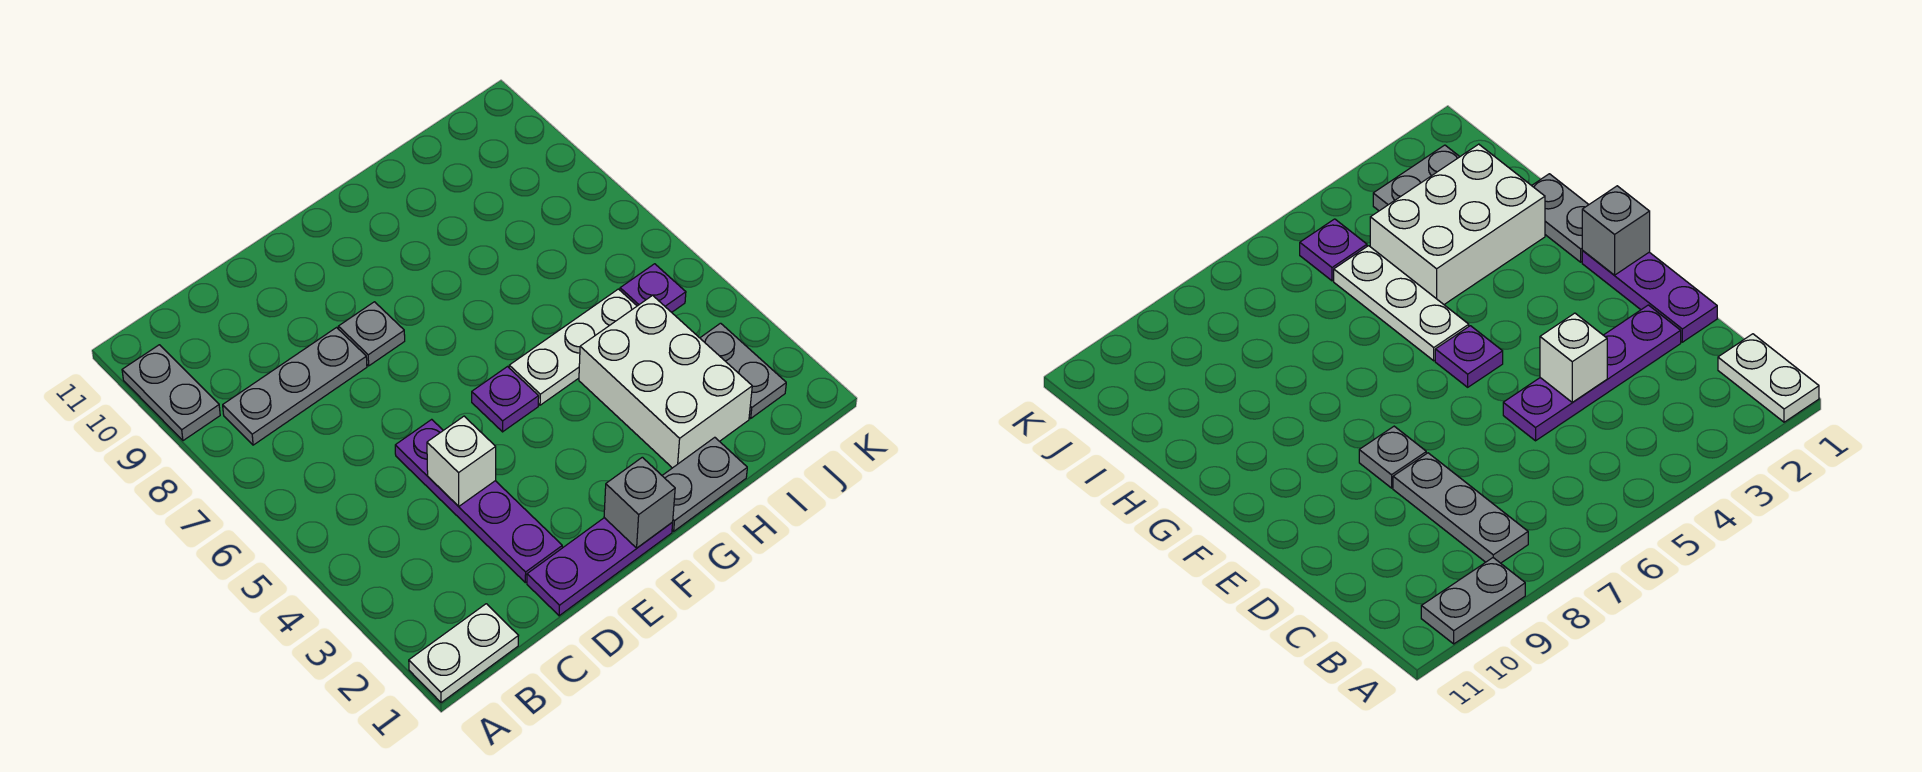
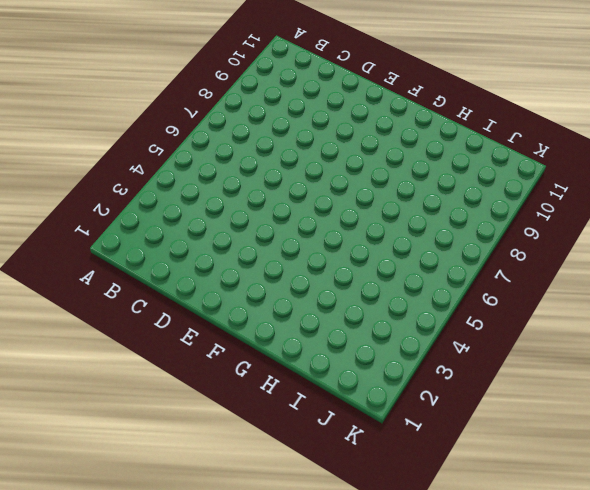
none -> white 1x2 plate [409,604,518,703]
none -> grey 1x2 plate [122,345,220,441]
none -> grey 1x3 plate [223,328,367,445]

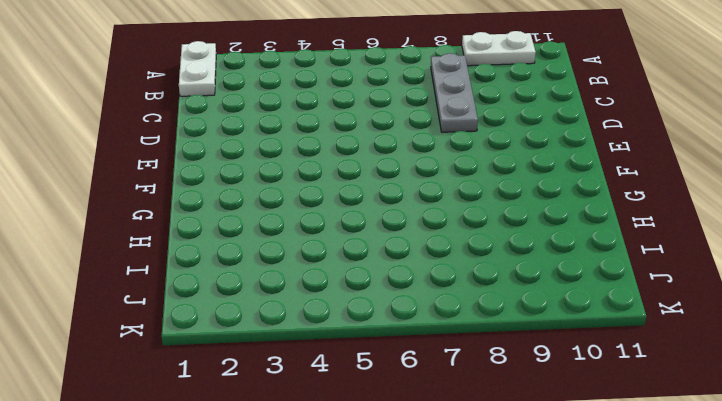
white 1x2 plate [462,31,536,66] -> grey 1x2 plate [122,345,220,441]
none -> purple 1x3 plate [527,518,673,616]
none -> purple 1x4 plate [395,419,562,583]
none -> grey 1x1 plate [338,302,405,366]

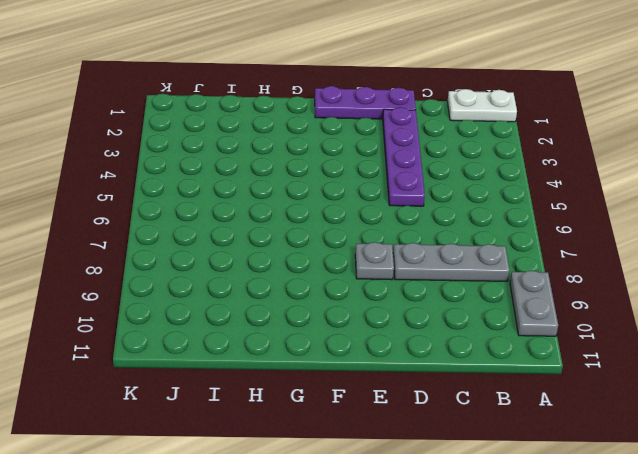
none -> purple 1x1 plate [472,367,539,432]
none -> grey 1x2 plate [662,437,747,531]
none -> white 1x3 plate [509,289,637,405]

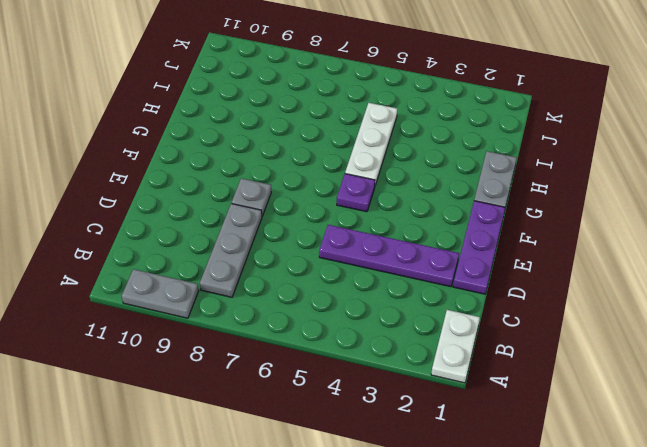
none -> white 2x3 brick [579,295,752,468]
none -> grey 1x2 plate [700,323,786,418]
none -> purple 1x1 plate [620,264,686,312]

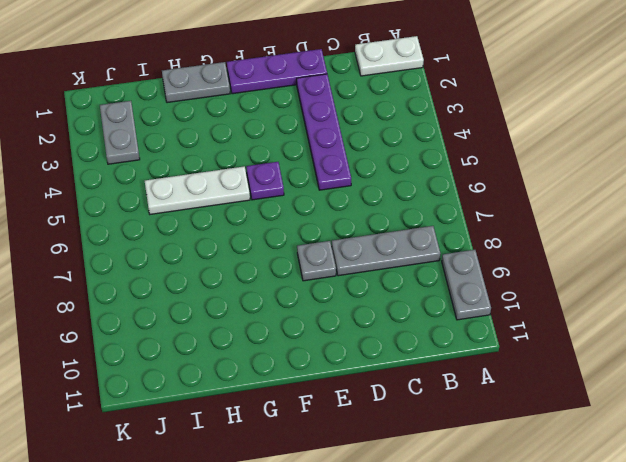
none -> white 2x3 brick [579,295,752,468]
none -> purple 1x1 plate [620,264,686,312]
none -> white 1x1 brick [427,416,496,506]

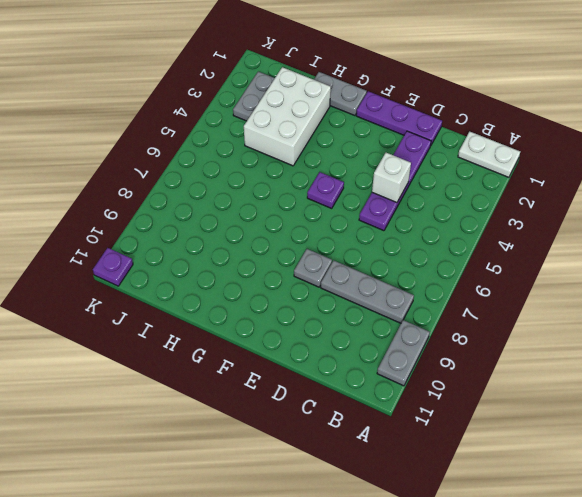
purple 1x1 plate [93,248,133,286] -> purple 1x1 plate moved to [620,264,686,312]
none -> white 1x3 plate [509,289,637,405]
none -> grey 1x1 brick [604,457,675,548]

